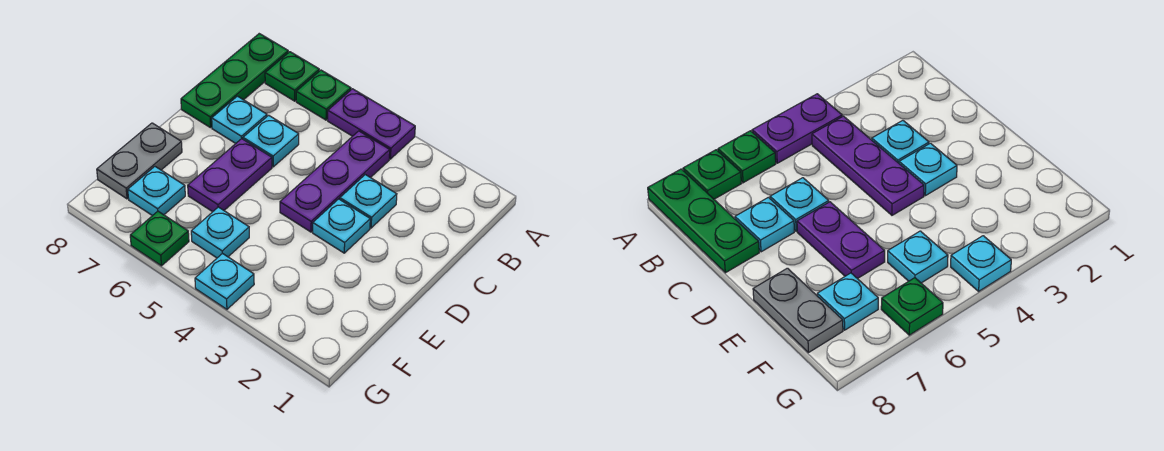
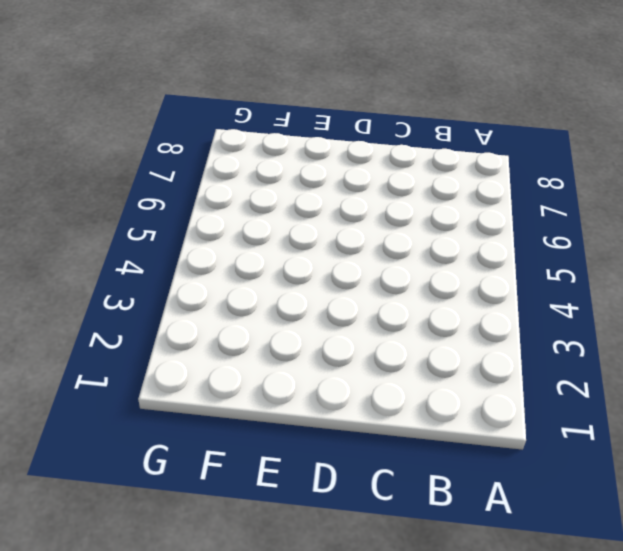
none -> purple 1x2 plate [328,89,415,159]
none -> green 1x1 plate [296,70,351,120]
none -> green 1x1 plate [265,52,319,101]

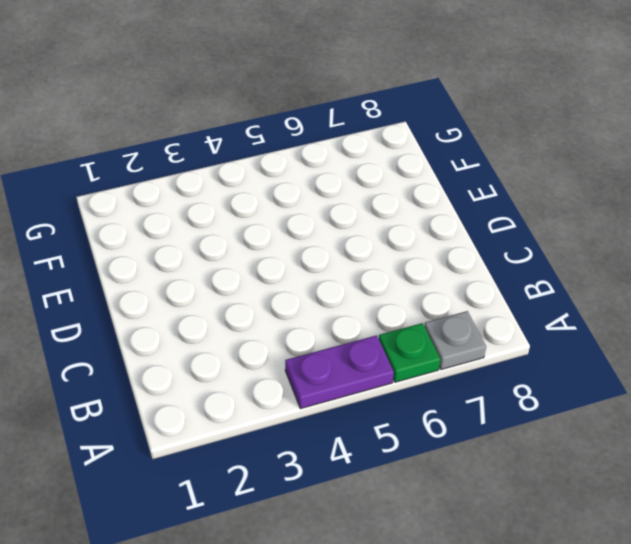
grey 1x1 plate [424,311,486,370] -> green 1x1 plate [265,52,319,101]
none -> green 1x3 plate [181,34,288,128]
none -> purple 1x3 plate [280,131,390,232]
none -> cyan 1x1 plate [340,175,397,228]

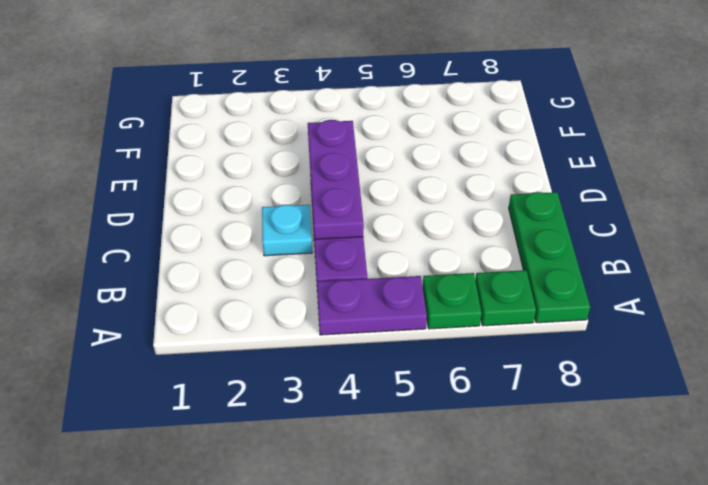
purple 1x3 plate [308,120,364,239] -> none
none -> cyan 1x1 plate [243,115,299,167]
none -> cyan 1x1 plate [212,96,267,143]
none -> cyan 1x1 plate [313,199,370,253]

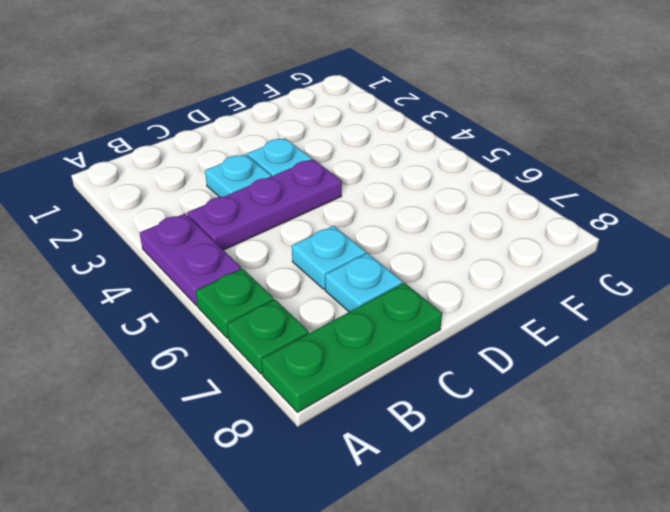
none -> purple 1x2 plate [188,139,272,212]
none -> grey 1x2 plate [97,123,182,199]
none -> cyan 1x1 plate [191,207,249,258]

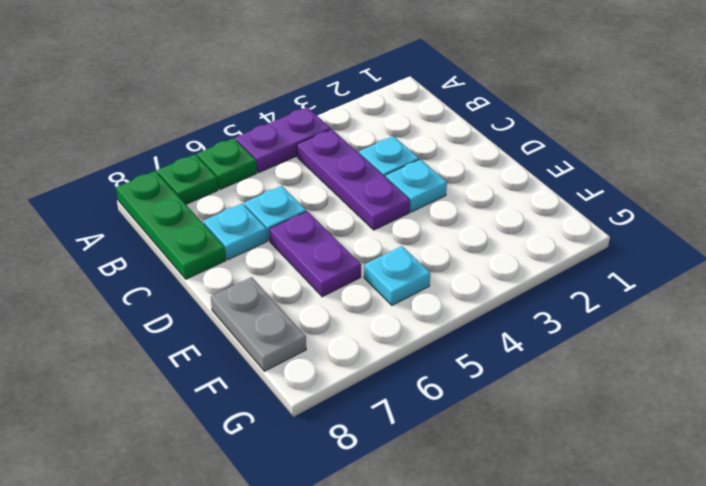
none -> cyan 1x1 plate [128,166,185,216]
none -> cyan 1x1 plate [195,253,254,309]
none -> green 1x1 plate [130,211,189,266]

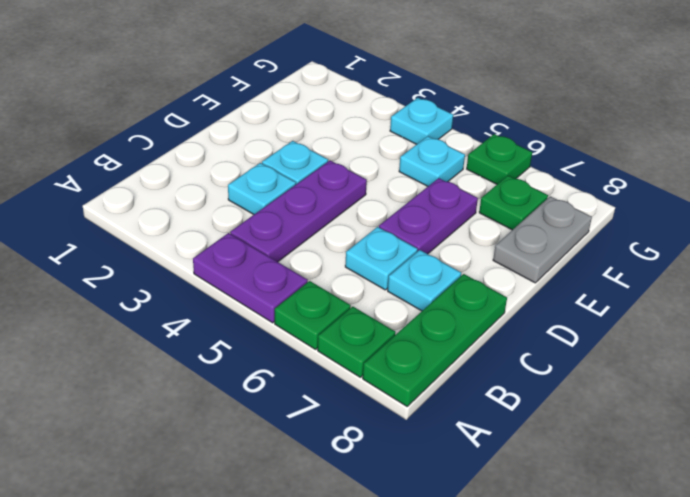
green 1x1 plate [479,176,548,230] -> cyan 1x1 plate [128,166,185,216]

